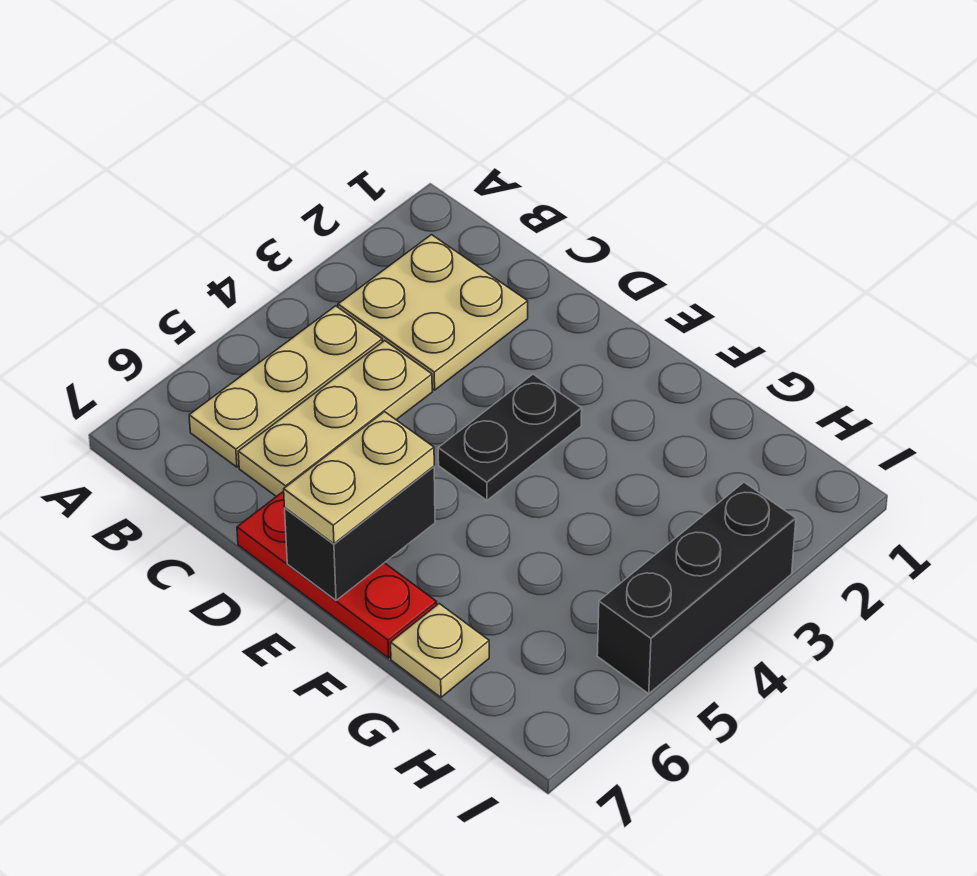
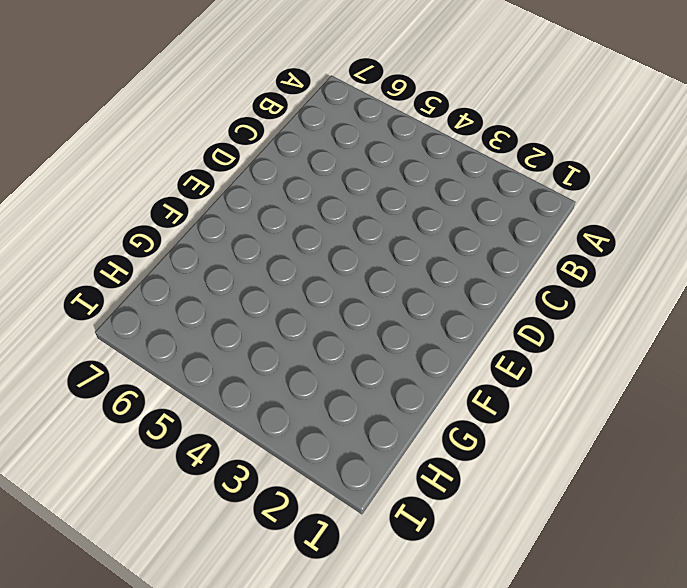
none -> tan 2x2 plate [338,235,528,390]
none -> tan 1x3 plate [189,306,382,467]

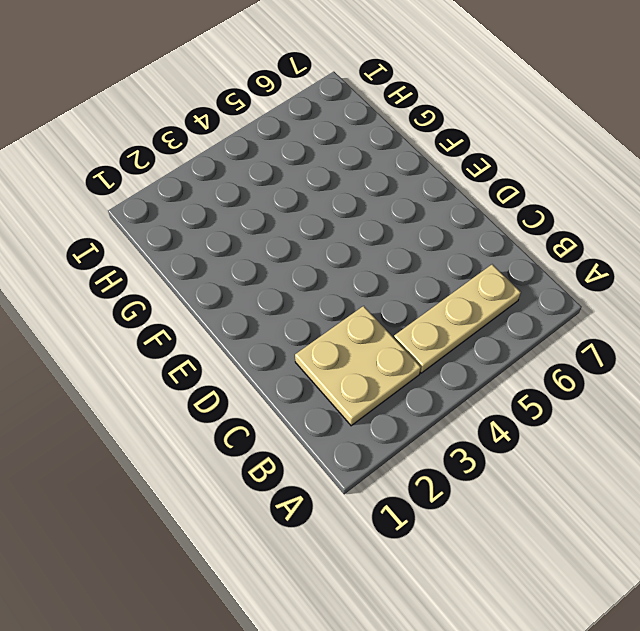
none -> tan 1x3 plate [238,341,432,497]
none -> red 1x3 plate [237,491,437,658]

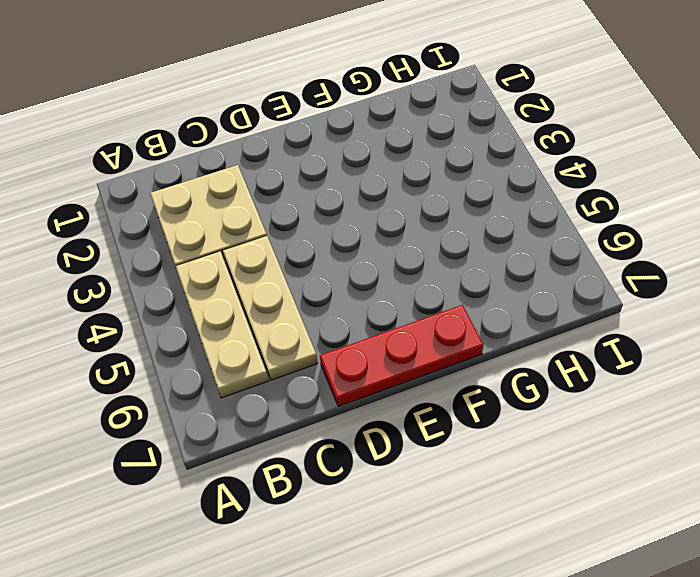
none -> black 1x2 plate [438,374,582,500]
none -> tan 1x1 plate [391,604,489,697]

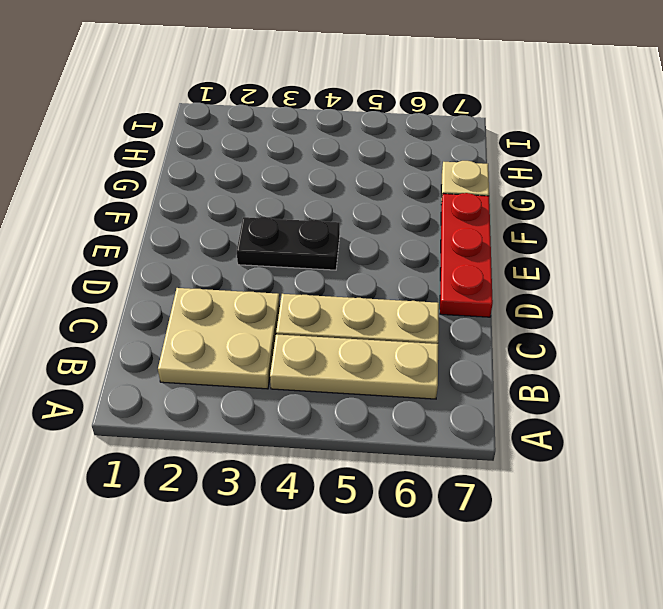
none -> black 1x3 brick [597,482,796,694]
none -> black 1x2 brick [285,467,435,600]

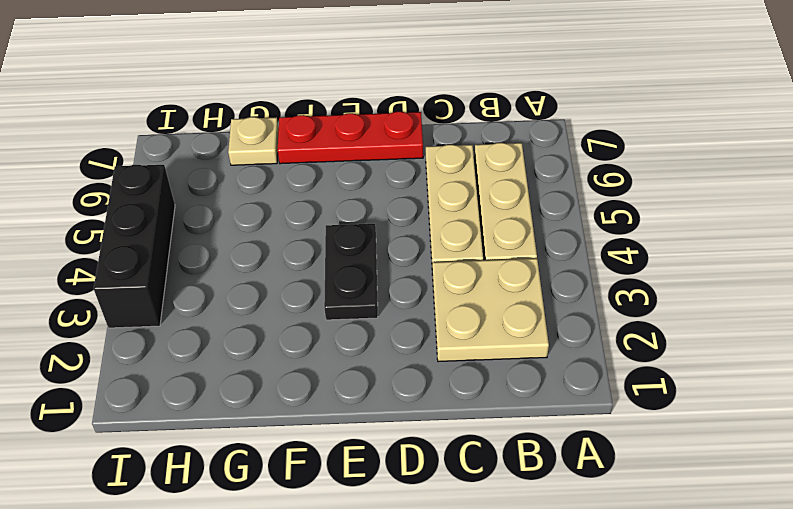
none -> black 1x2 brick [285,467,435,600]
none -> tan 1x2 plate [284,412,434,544]

